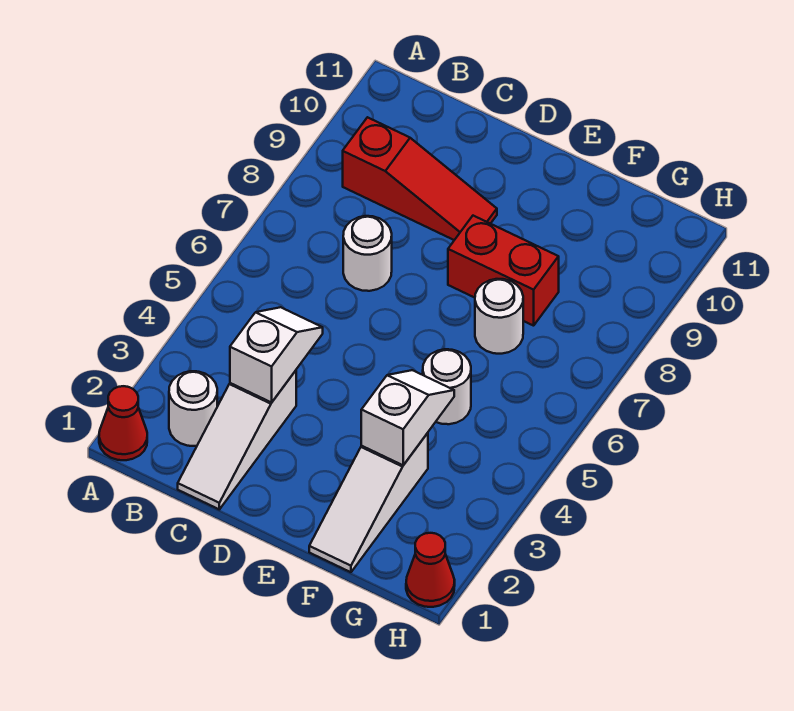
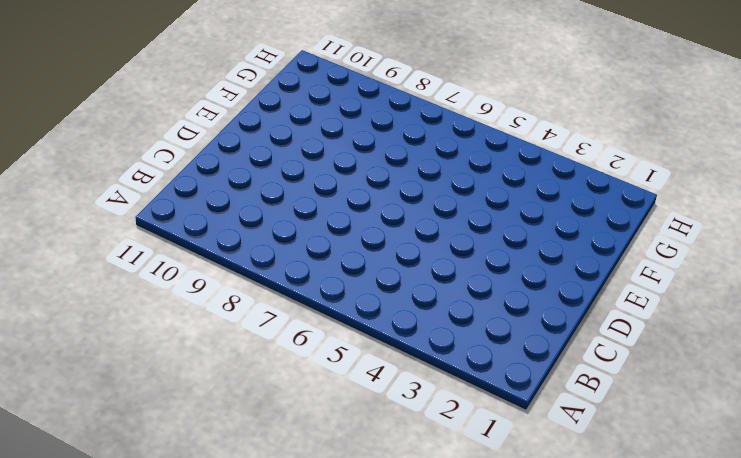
none -> red 1x1 cone [99,386,147,460]
none -> white 1x1 round brick [169,371,217,446]
none -> red 1x3 slope [343,117,497,240]

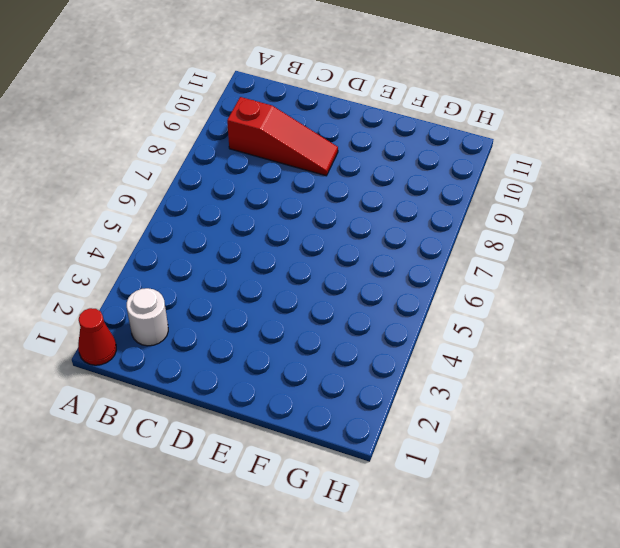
none -> white 1x3 slope [178,371,296,509]
none -> white 1x1 round brick [343,216,392,291]
none -> red 1x2 brick [448,216,559,326]

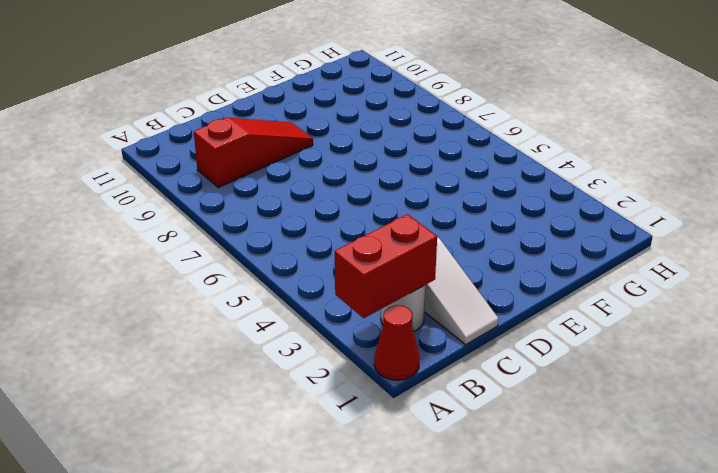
red 1x2 brick [335,214,437,318] -> red 1x2 brick moved to [448,216,559,326]
none -> white 1x1 round brick [343,216,392,291]
none -> white 1x3 slope [309,433,428,572]
none -> white 1x1 round brick [423,349,471,424]

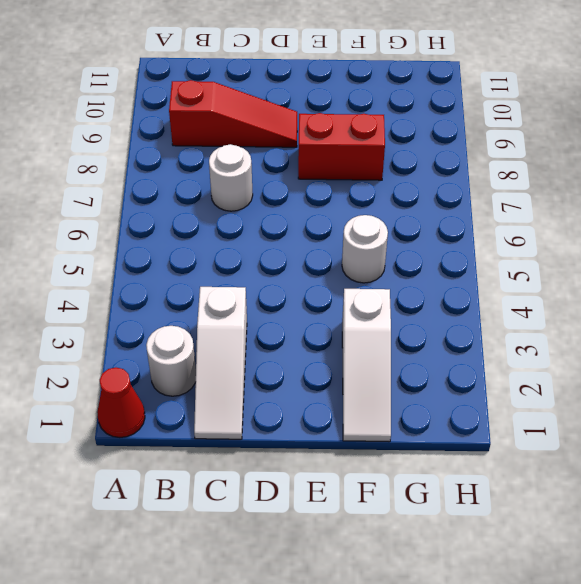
none -> white 1x1 round brick [475,279,523,354]
none -> red 1x1 cone [406,533,455,607]
none -> white 1x2 slope [230,307,323,402]

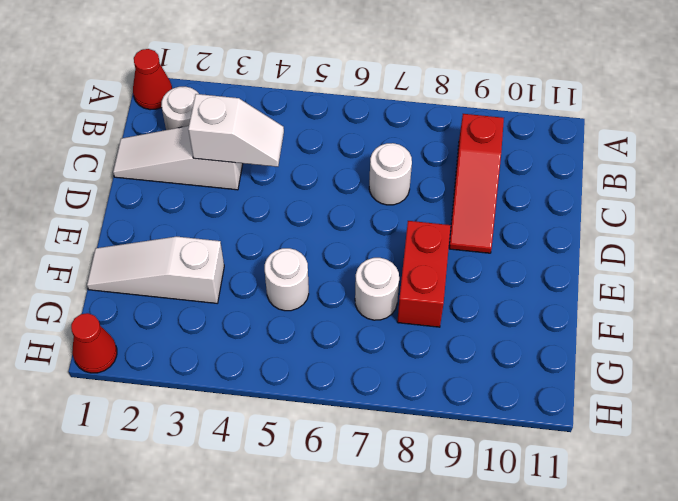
none -> white 1x2 slope [361,370,454,465]

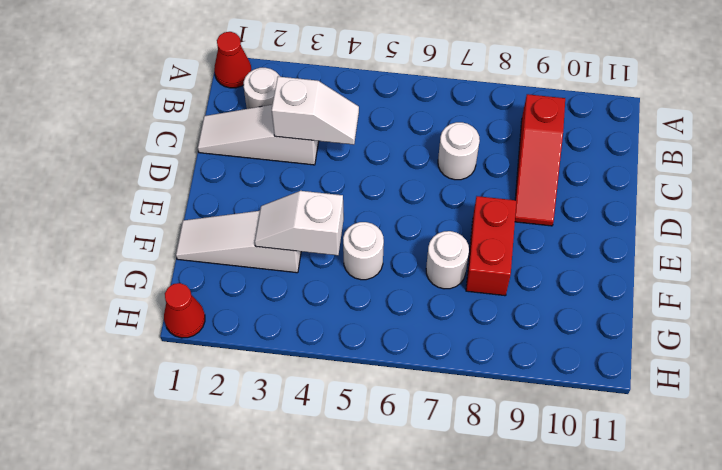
white 1x2 slope [255,191,344,255] -> white 1x2 slope turned to [361,370,454,465]

